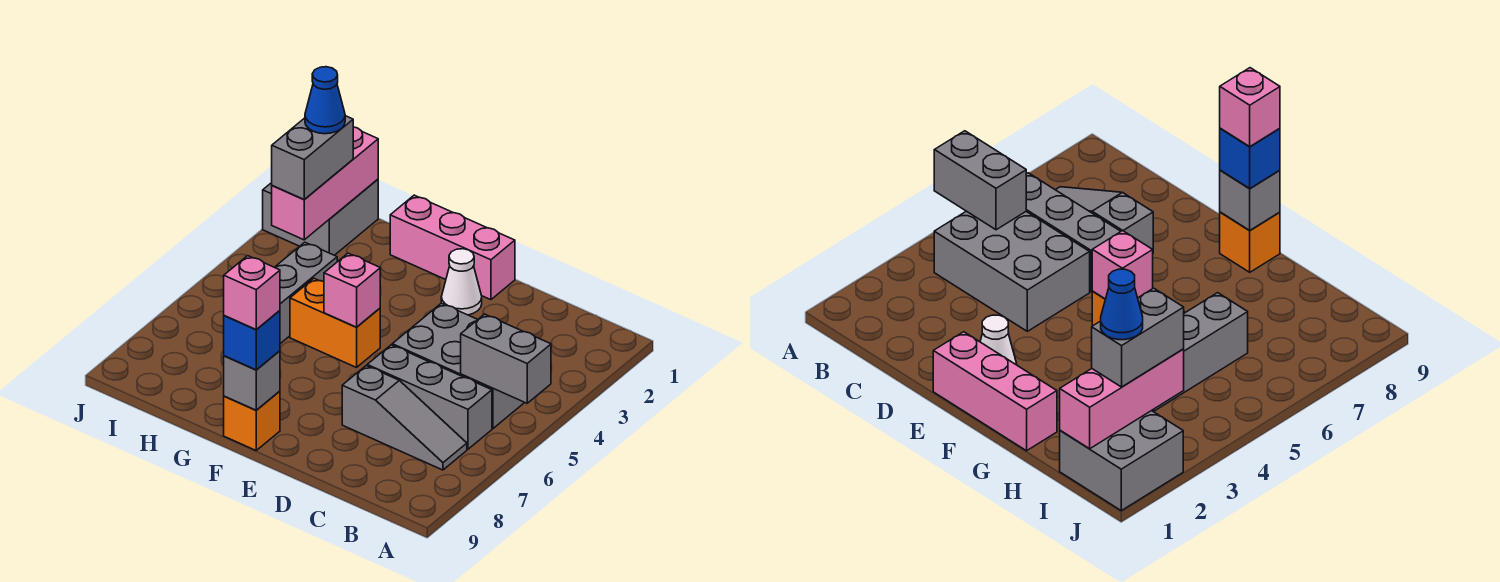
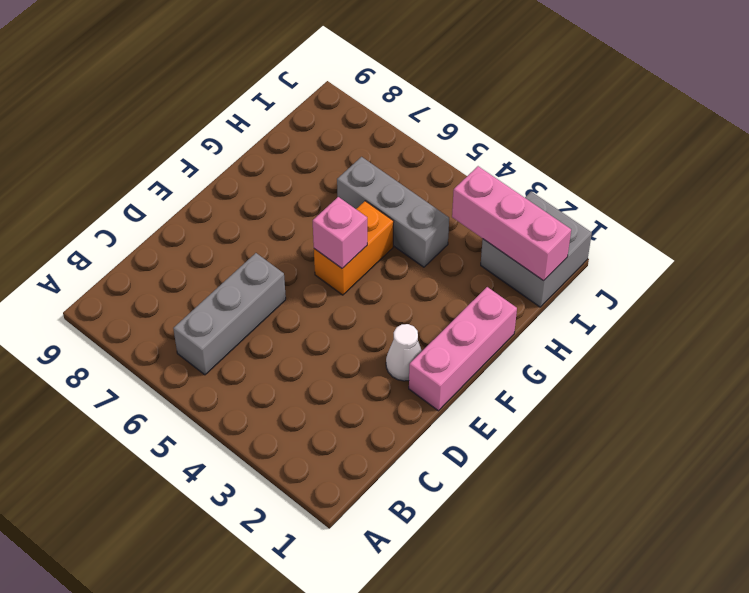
none -> grey 2x3 brick [392,303,524,428]
none -> grey 1x3 slope [342,366,467,470]
none -> orange 1x1 brick [224,391,280,450]

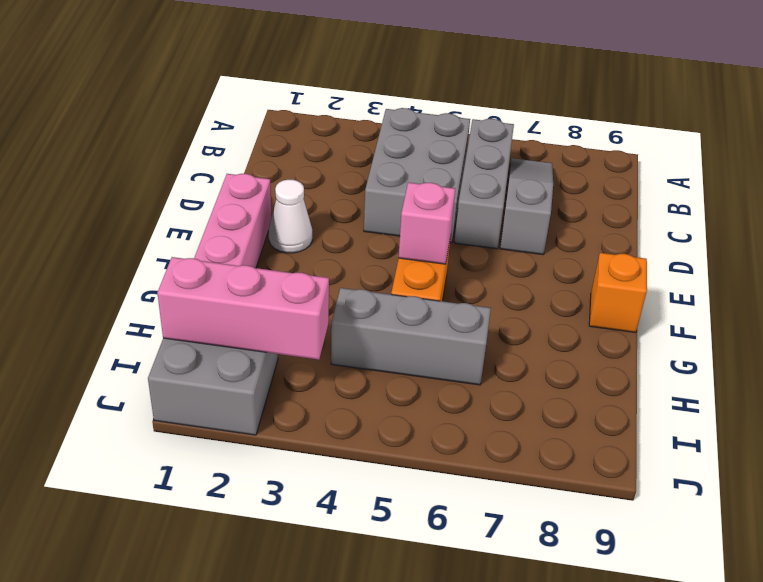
none -> grey 1x2 brick [461,314,551,403]
none -> grey 1x1 brick [224,351,280,410]
none -> blue 1x1 brick [224,311,280,370]

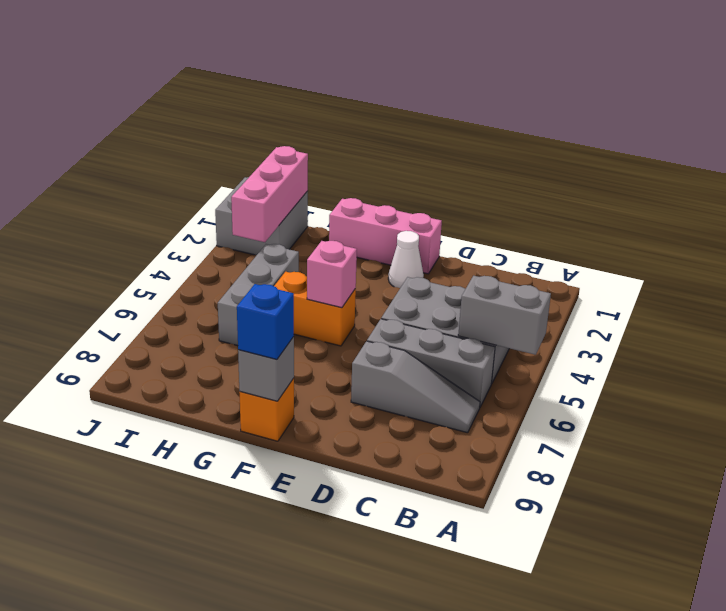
none -> grey 1x2 brick [272,116,353,200]
none -> pink 1x1 brick [224,256,280,330]
none -> blue 1x1 cone [305,67,345,134]

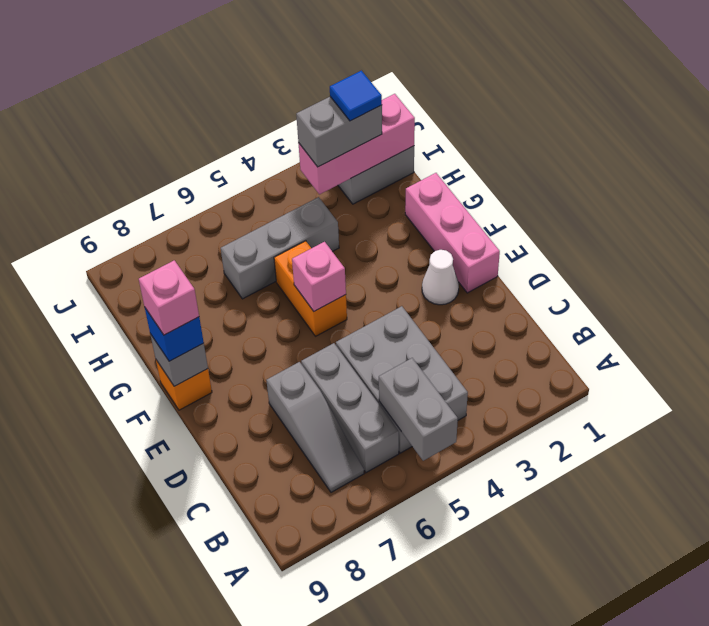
blue 1x1 tile [330,71,382,121] -> blue 1x1 cone [305,67,345,134]

